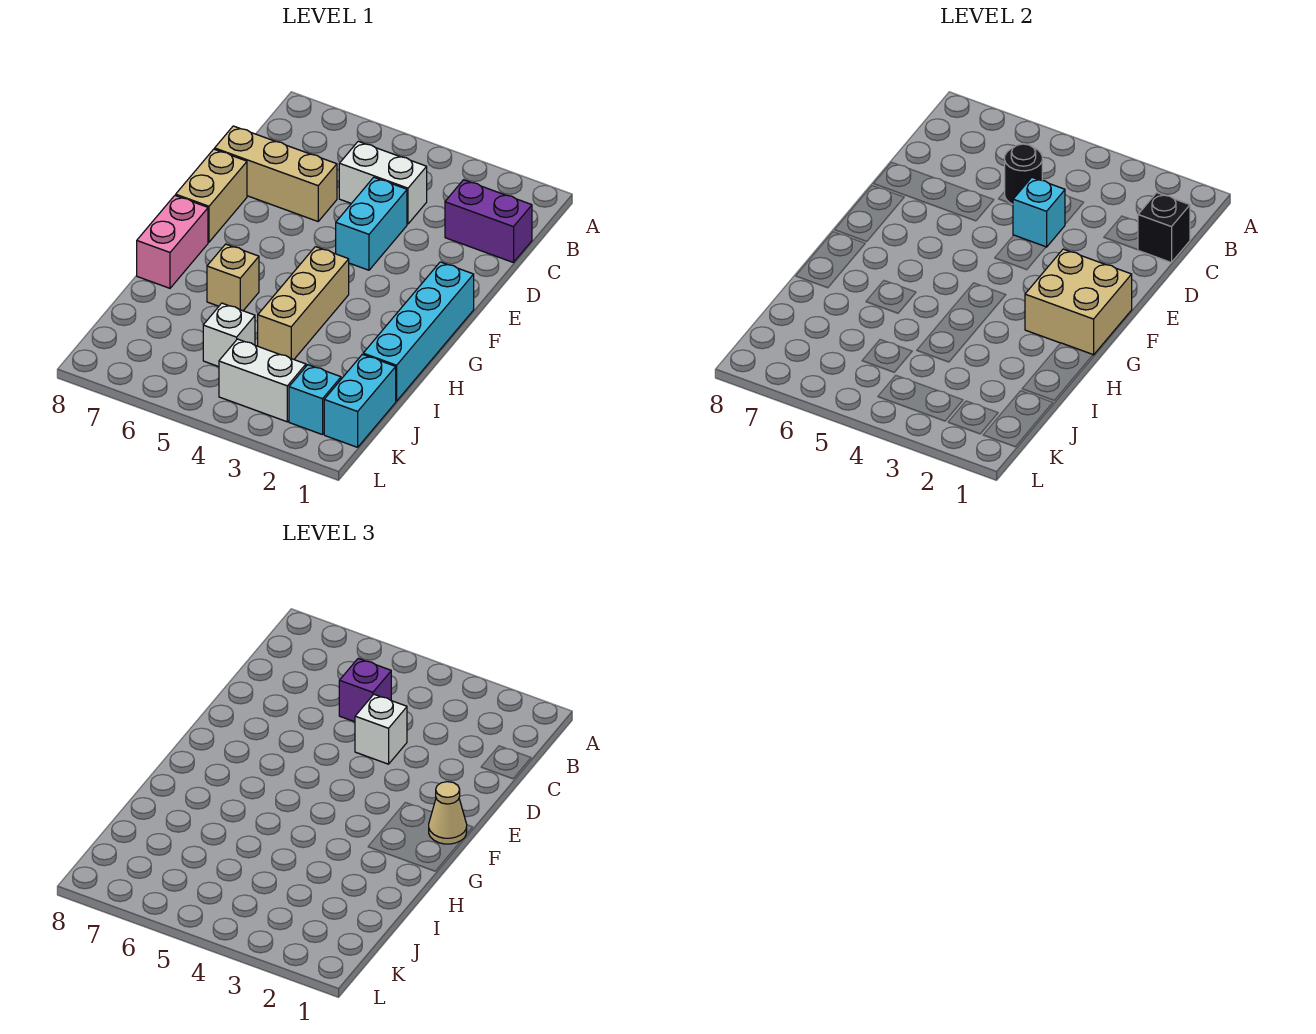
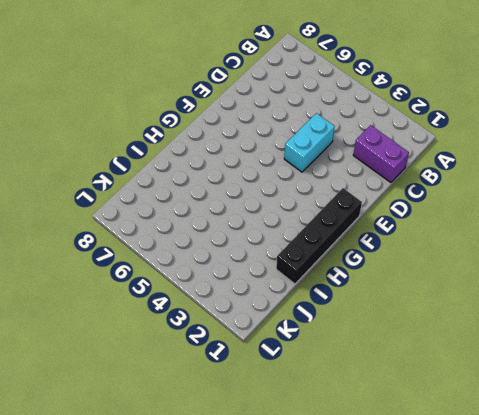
black 1x4 brick [276,188,362,284] -> cyan 1x4 brick [363,262,474,401]
none -> white 1x2 brick [339,141,427,224]
none -> tan 1x3 brick [215,126,337,221]
none -> tan 1x2 brick [176,149,247,242]

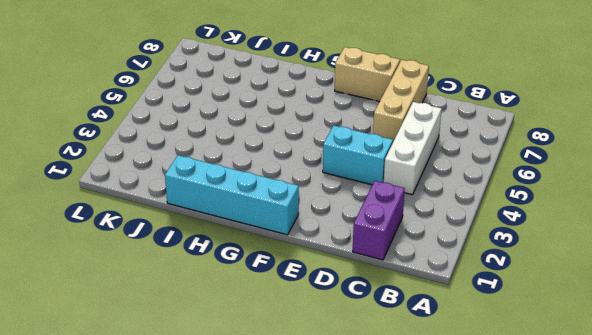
white 1x3 brick [384,102,442,195] -> white 1x2 brick [339,141,427,224]
none -> tan 1x3 brick [258,247,349,359]
none -> pink 1x2 brick [137,195,208,288]
none -> tan 1x1 brick [207,244,259,311]

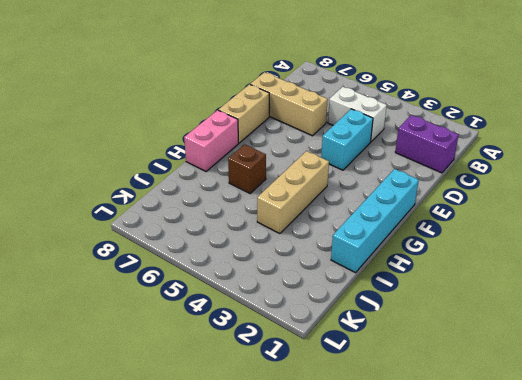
brown 1x1 brick [228,144,266,193] -> tan 1x1 brick [207,244,259,311]
none -> cyan 1x2 brick [324,354,396,447]
none -> white 1x1 brick [203,303,255,367]
none -> cyan 1x1 brick [289,365,341,435]

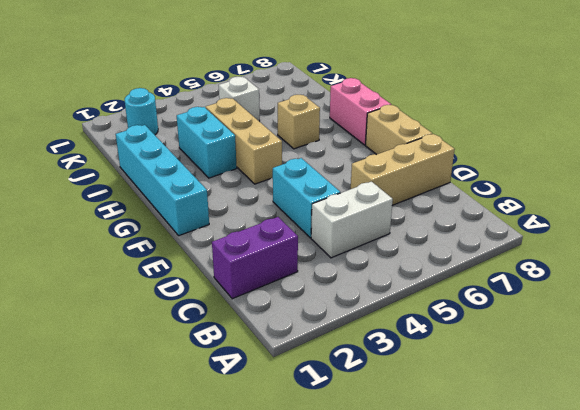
cyan 1x2 brick [177,107,237,178] -> cyan 1x2 brick moved to [324,354,396,447]
cyan 1x1 round brick [125,88,158,135] -> cyan 1x1 brick [289,365,341,435]
none -> white 1x2 brick [219,339,306,422]
none -> black 1x1 brick [1138,193,1190,263]
none -> black 1x1 round brick [1005,144,1042,204]

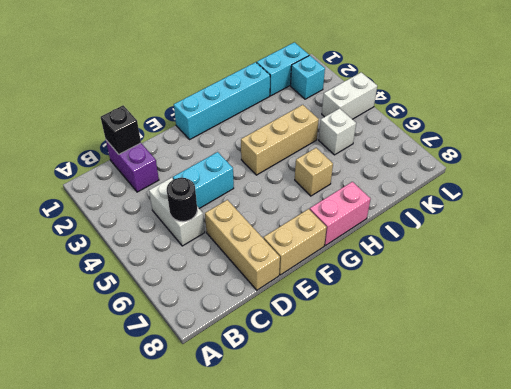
white 1x2 brick [322,72,377,119] -> white 1x2 brick turned to [219,339,306,422]
none -> cyan 1x1 brick [1013,177,1065,247]
none -> tan 2x2 brick [1025,249,1132,355]
none -> purple 1x1 brick [339,658,391,722]

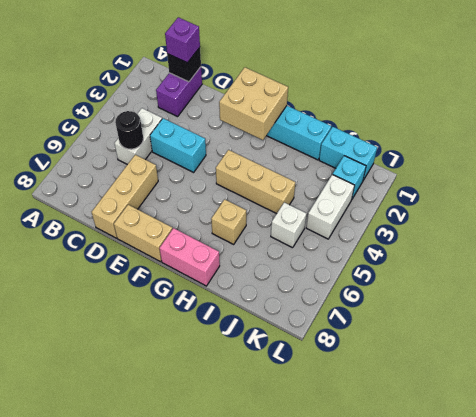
purple 1x1 brick [165,17,200,63] -> purple 1x1 brick moved to [339,658,391,722]
none -> cyan 1x1 brick [1013,177,1065,247]
none -> white 1x1 brick [355,694,407,764]
none -> tan 1x1 cone [429,782,467,844]

